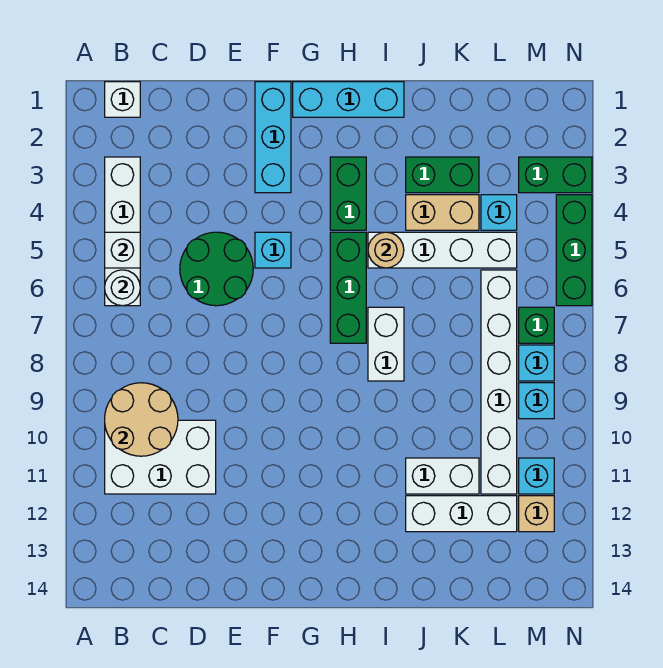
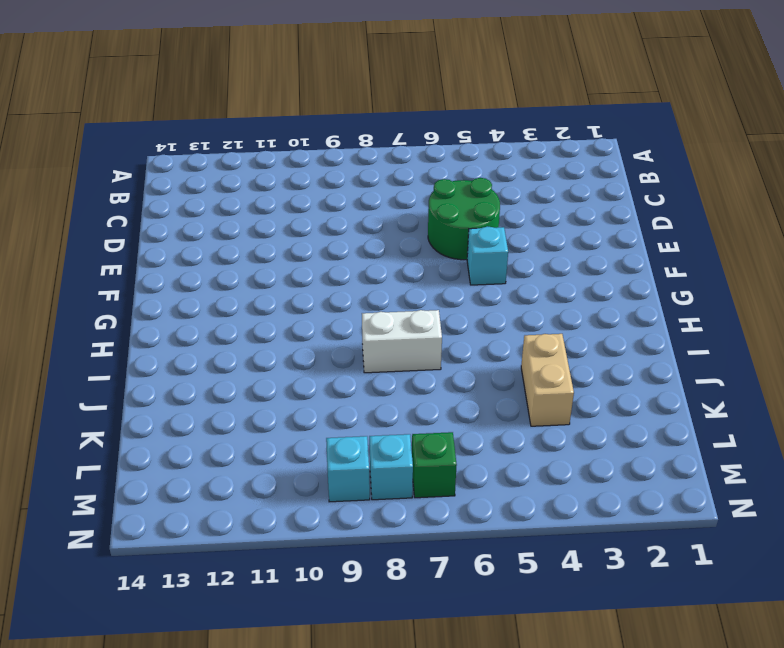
none -> white 1x1 brick [105,82,140,117]
none -> white 1x4 brick [105,157,140,306]
none -> white 2x3 brick [105,420,216,494]

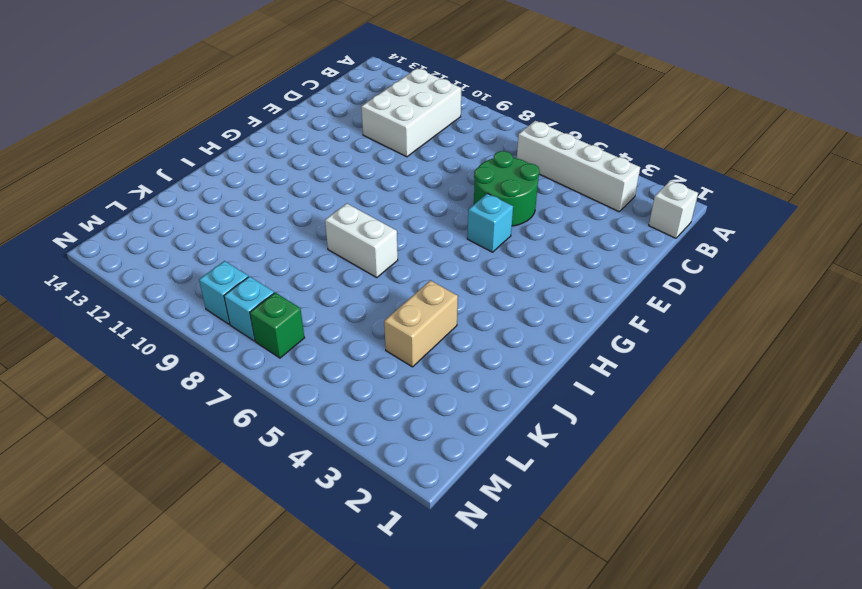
none -> cyan 1x3 brick [255,82,291,193]
none -> cyan 1x3 brick [293,82,404,117]
none -> green 1x2 brick [330,157,366,230]

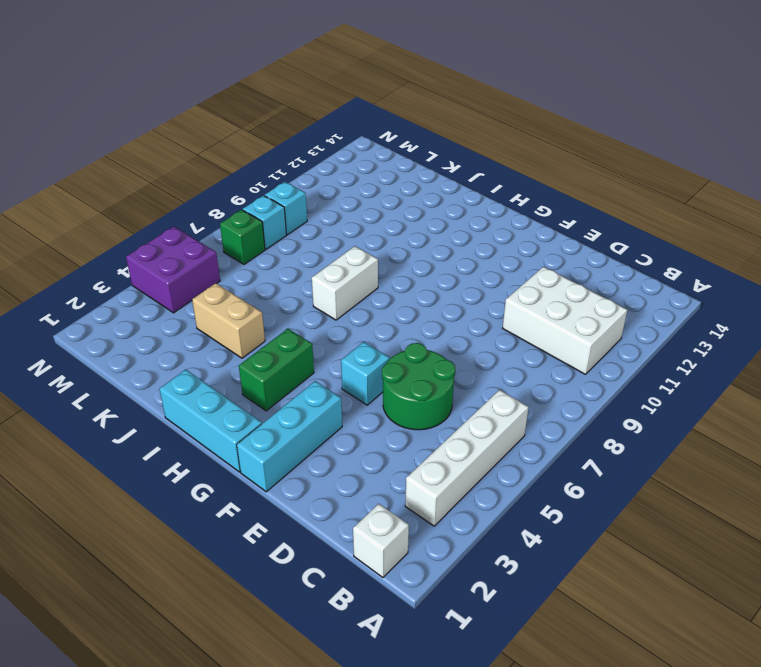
purple 2x2 brick [126,227,220,313] -> green 1x3 brick [556,195,592,306]
none -> green 1x3 brick [330,232,366,343]
none -> white 1x4 brick [368,232,517,268]
none -> green 1x2 brick [406,157,479,193]

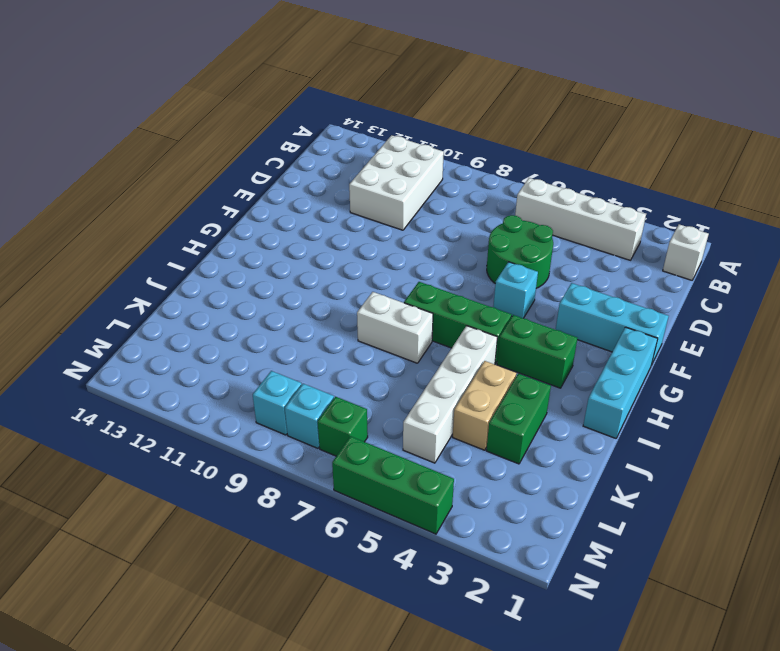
none -> white 1x2 brick [406,458,479,494]
none -> white 1x3 brick [406,496,517,532]
none -> cyan 1x1 brick [481,195,517,230]

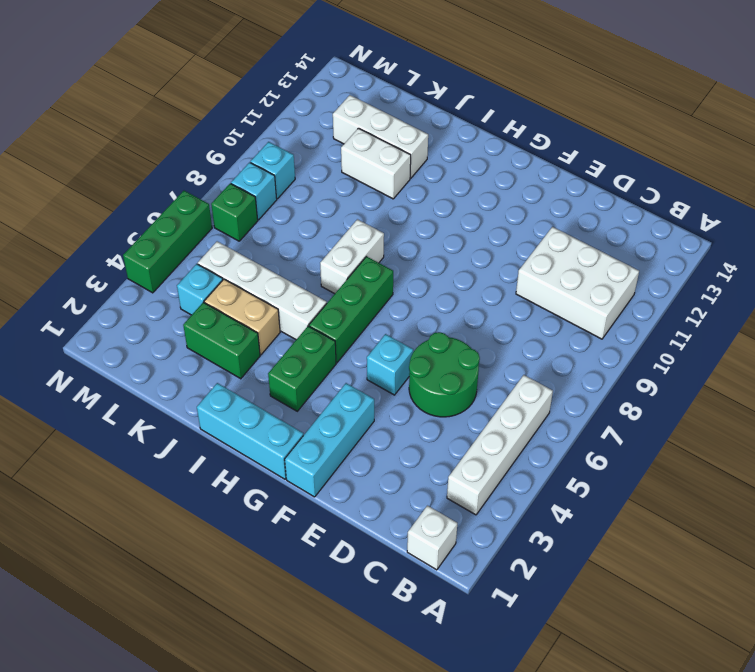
none -> white 1x6 brick [481,270,517,494]
none -> green 1x2 brick [519,157,592,193]
none -> cyan 1x1 brick [519,458,554,494]

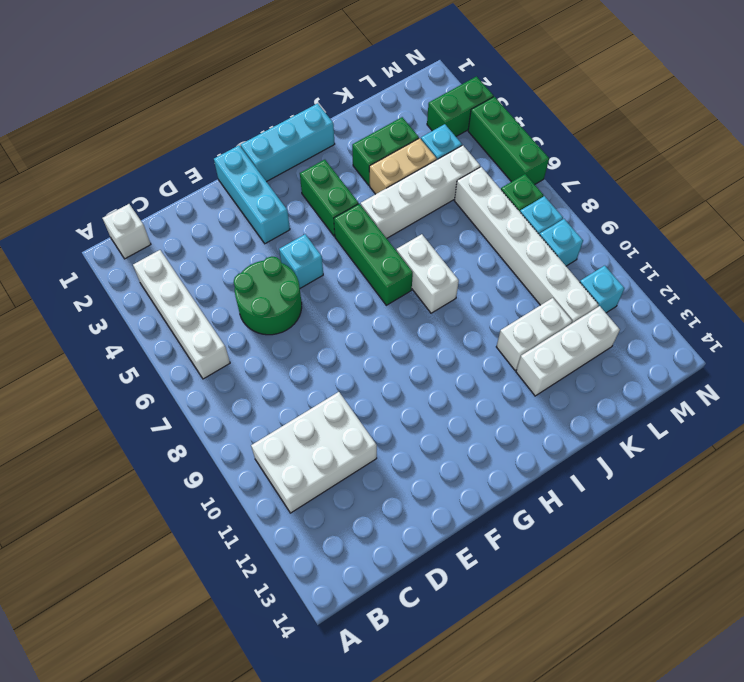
none -> tan 1x1 brick [519,496,554,532]
none -> white 1x1 brick [105,232,140,268]
none -> white 1x1 round brick [105,270,140,306]

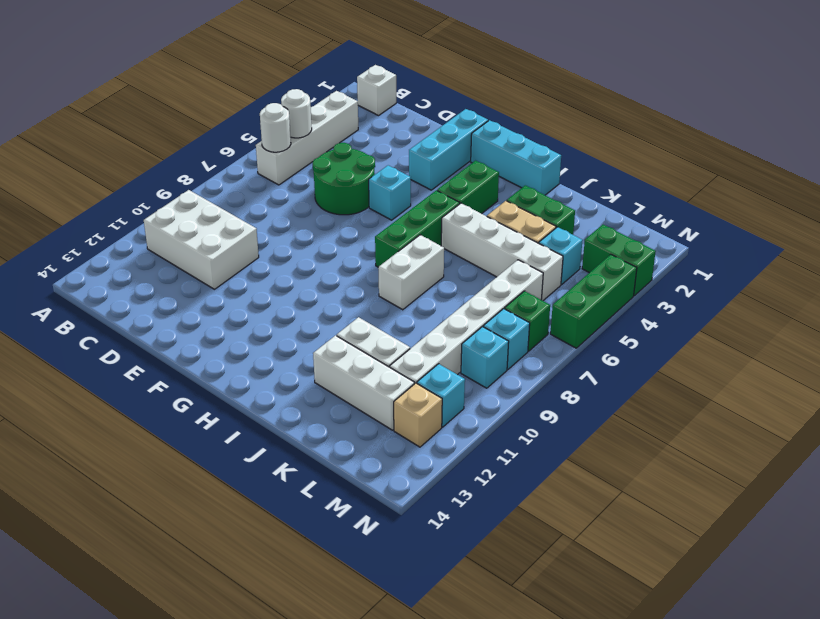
white 1x1 round brick [281,89,312,138] -> white 1x1 brick [105,232,140,268]
none -> tan 2x2 round brick [105,383,178,456]
none -> tan 1x1 round brick [368,232,404,268]

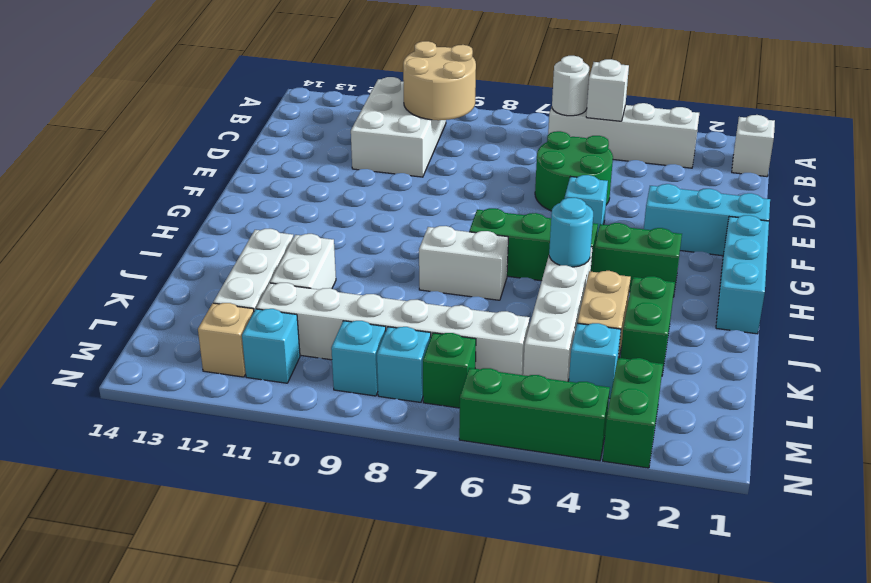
cyan 1x1 round brick [549,198,593,267] -> tan 1x1 round brick [368,232,404,268]

